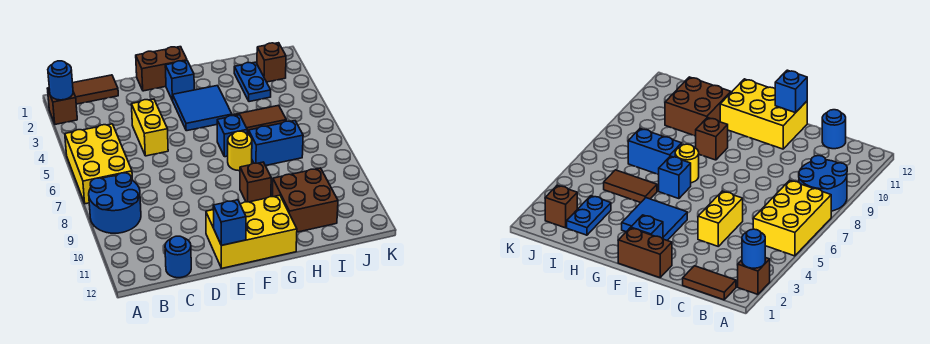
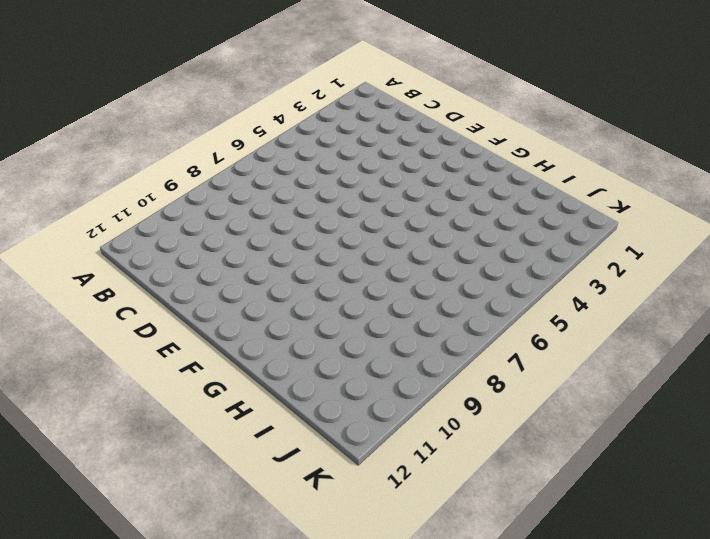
none -> brown 1x1 brick [47,88,77,124]
none -> yellow 2x3 brick [65,124,132,204]
none -> blue 2x2 round brick [89,173,141,233]

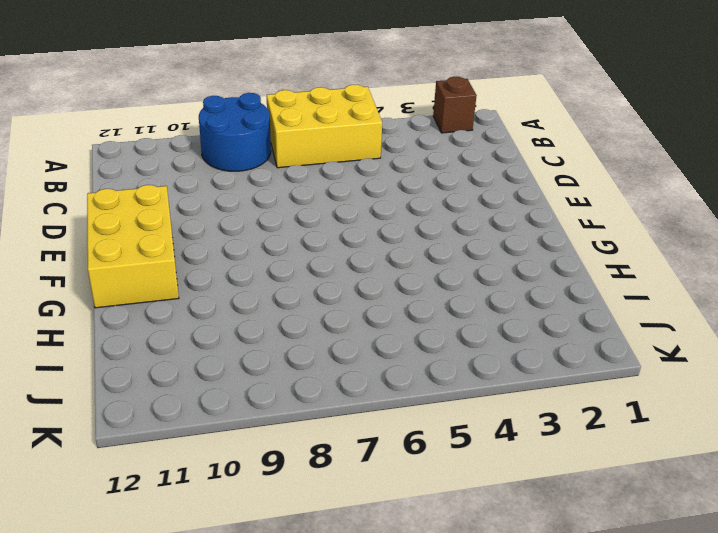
none -> brown 1x2 tile [73,75,118,104]
none -> blue 1x1 round brick [165,236,191,278]
none -> yellow 1x2 brick [131,99,168,156]

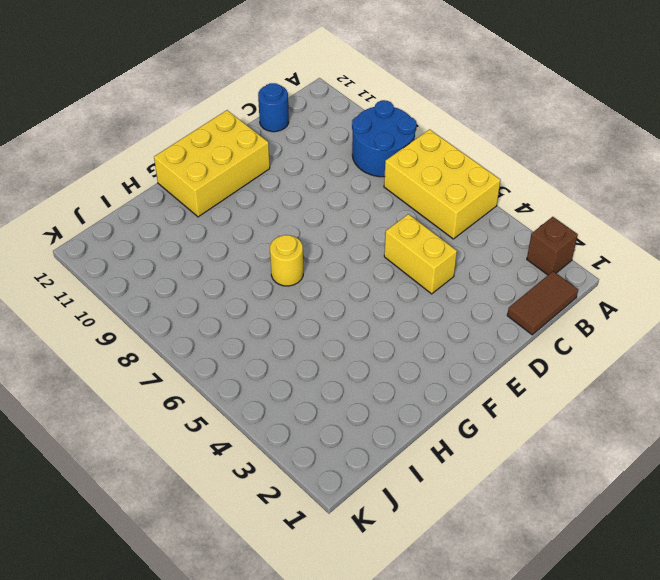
none -> brown 1x2 brick [136,47,187,91]
none -> blue 1x1 brick [165,61,194,101]
none -> blue 2x2 tile [173,86,232,131]

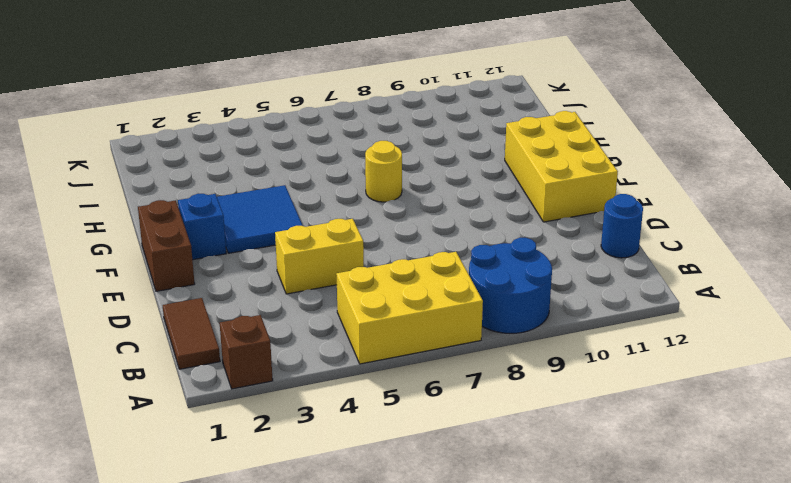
none -> blue 1x1 brick [217,115,247,157]
none -> brown 1x1 brick [240,162,271,202]
none -> brown 1x2 tile [233,105,286,135]

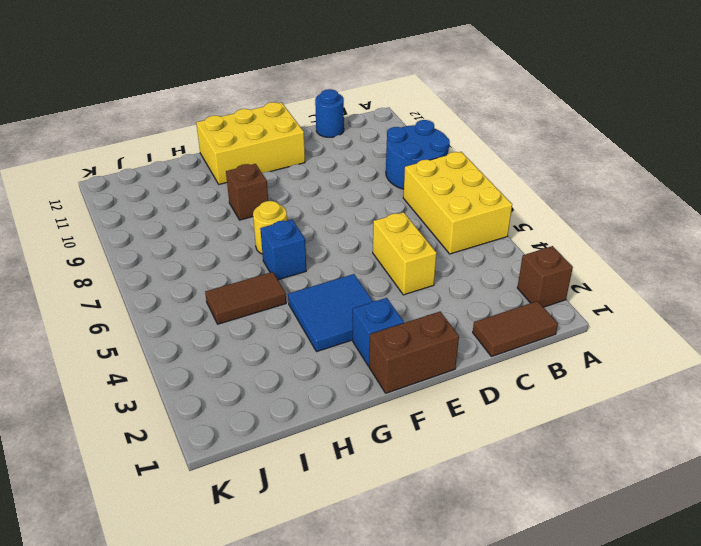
none -> blue 1x2 brick [249,121,303,166]
none -> brown 2x2 brick [272,168,338,232]
none -> blue 1x2 plate [234,62,271,102]

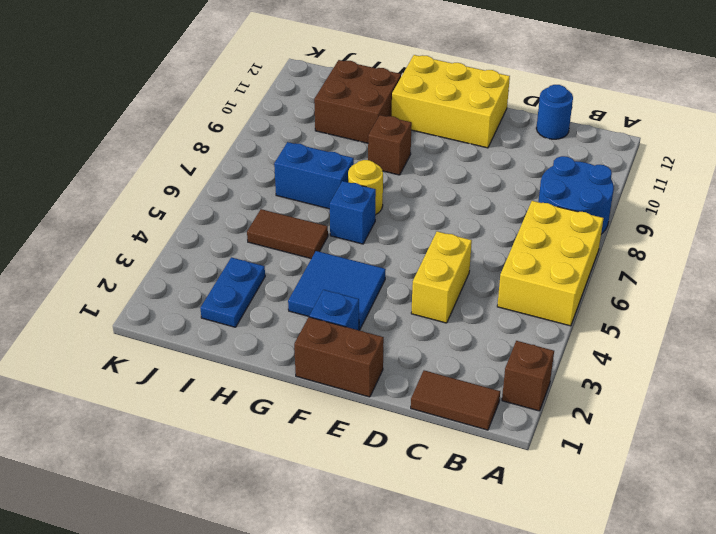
none -> brown 1x1 brick [257,43,286,82]
none -> blue 1x1 round brick [48,61,73,100]
none -> blue 1x1 brick [213,200,246,245]

